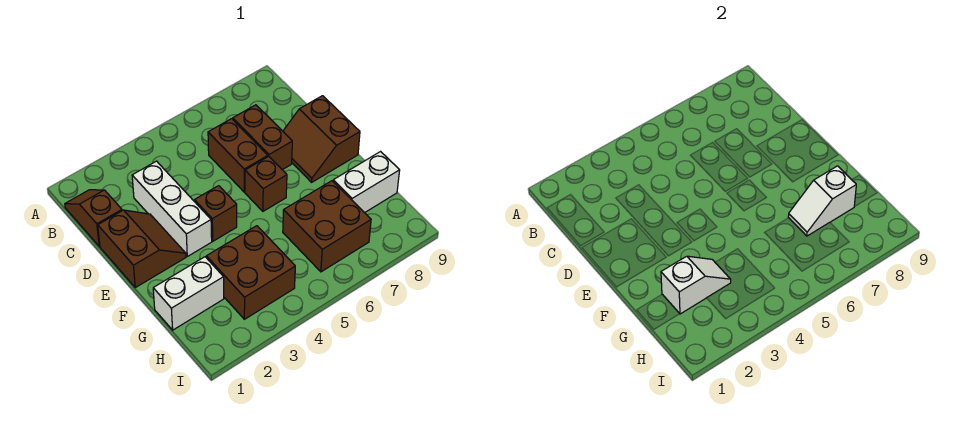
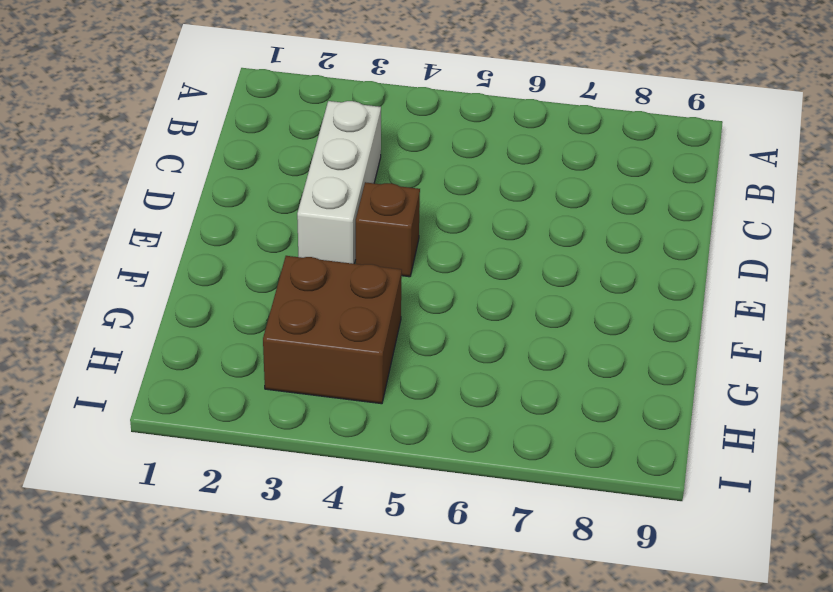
none -> brown 1x2 slope [65,190,122,246]
none -> brown 1x2 brick [208,119,268,192]
none -> brown 1x2 brick [233,105,292,170]

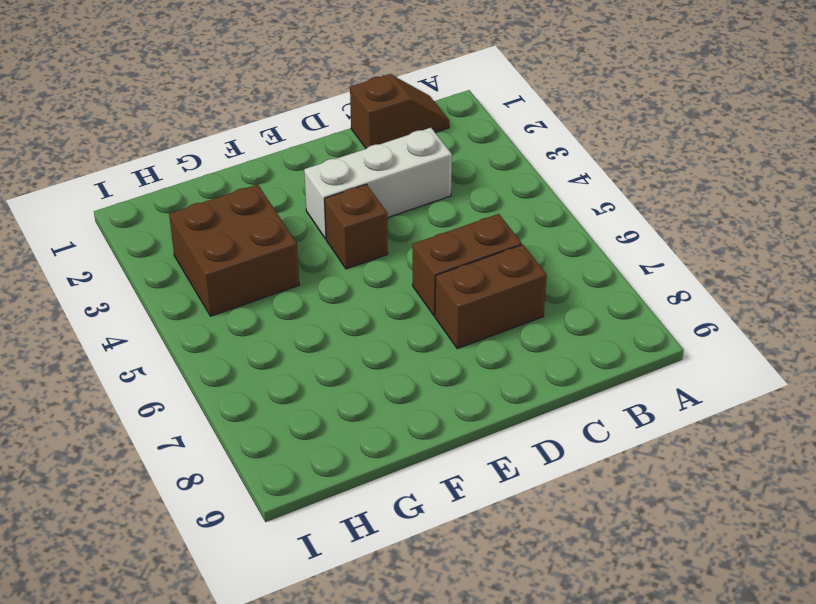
none -> brown 2x2 slope [98,210,186,287]
none -> brown 2x2 slope [283,96,360,182]
none -> brown 1x1 brick [245,156,287,211]

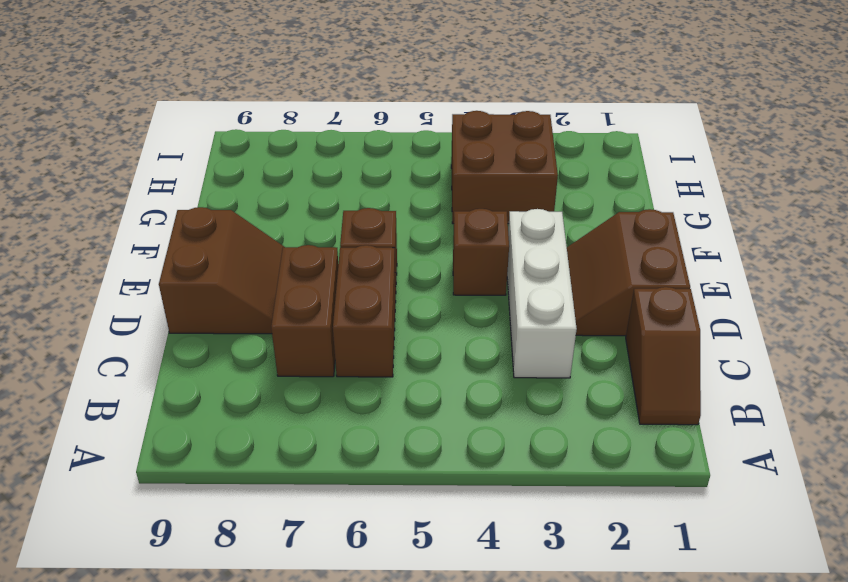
none -> white 1x2 brick [153,257,224,330]
none -> brown 2x2 brick [283,181,371,272]
none -> white 1x2 brick [333,152,400,213]

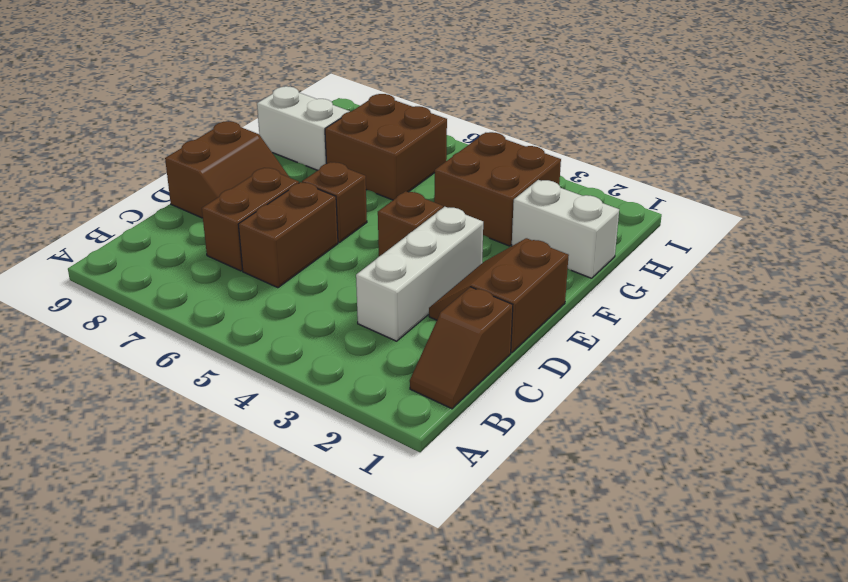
none -> white 1x2 slope [661,256,731,314]
none -> white 1x2 slope [788,166,856,236]

